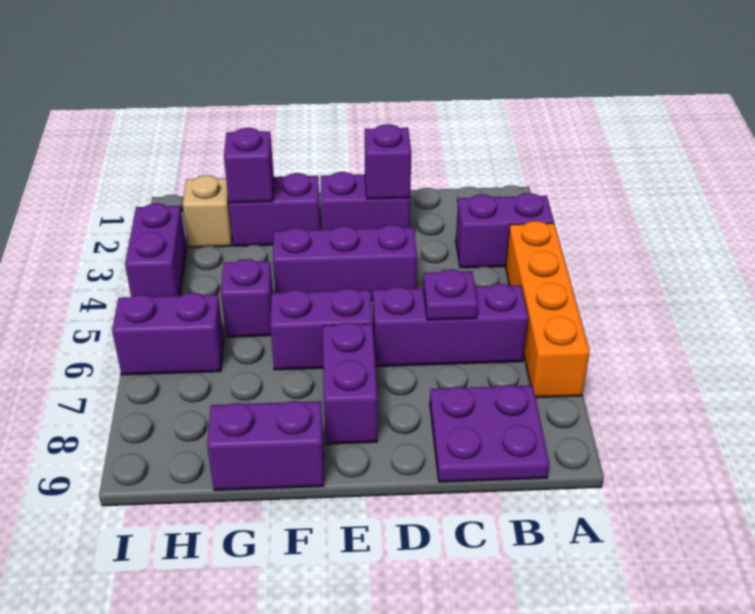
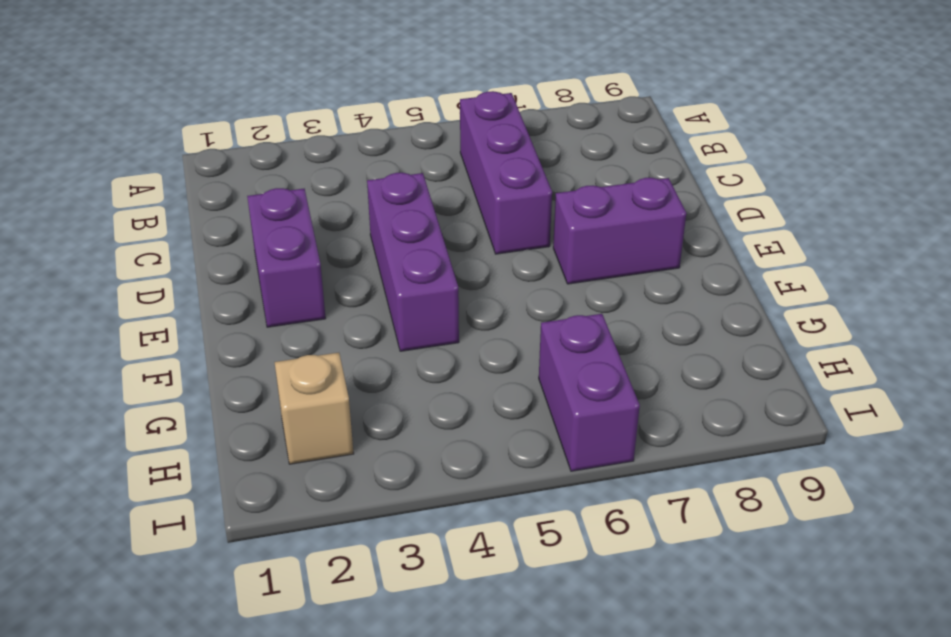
none -> purple 1x2 brick [456,193,554,268]
none -> orange 1x4 brick [506,221,590,398]
none -> purple 2x2 plate [430,385,549,482]

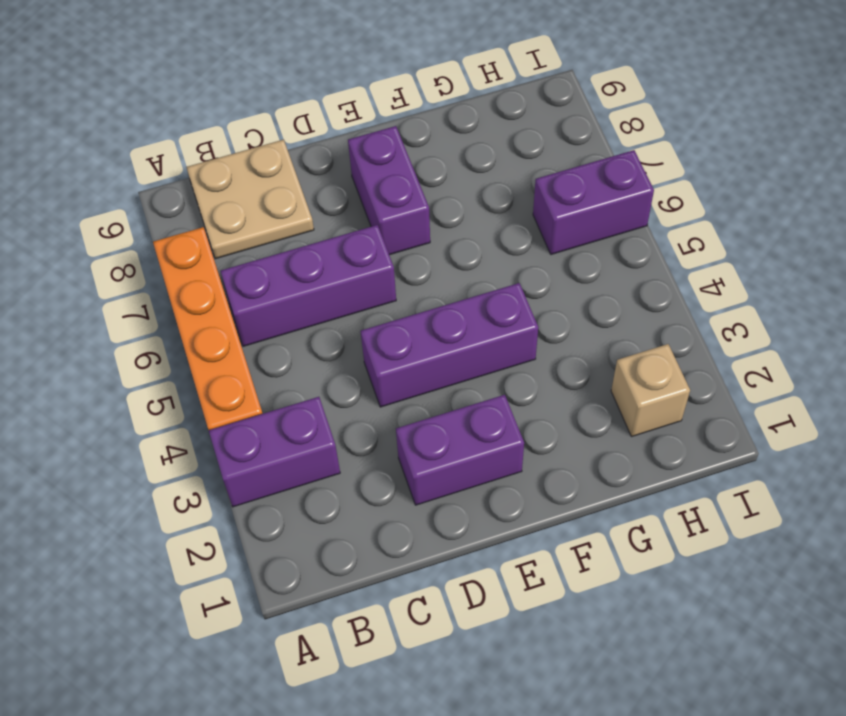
tan 2x2 plate [187,140,314,259] -> purple 2x2 plate [430,385,549,482]
none -> purple 1x2 brick [270,288,373,370]
none -> purple 1x2 brick [229,173,320,246]
none -> purple 1x2 brick [207,401,324,490]

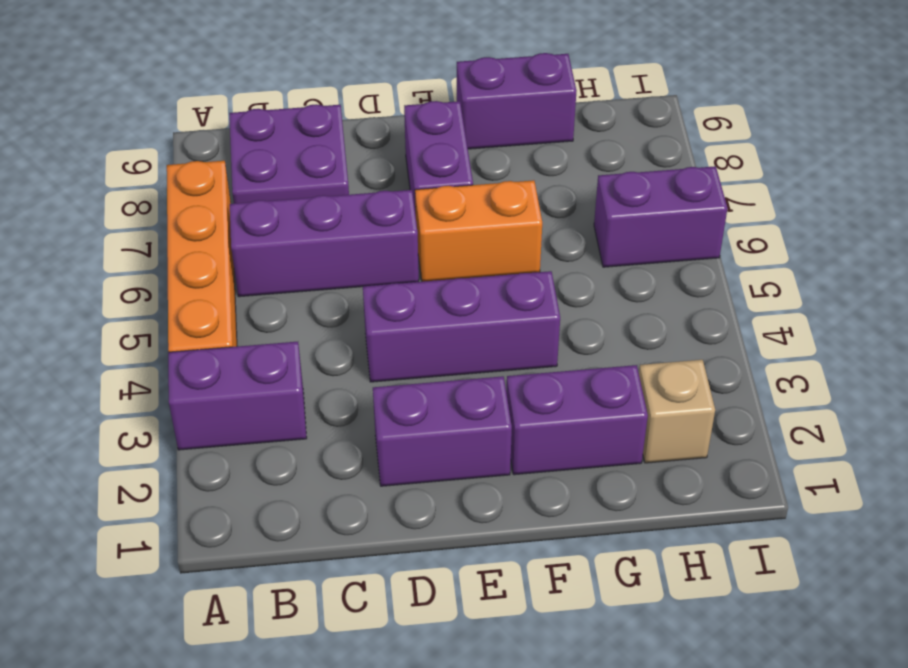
orange 1x2 brick [415,180,542,282] -> purple 1x2 brick [270,288,373,370]
none -> purple 1x1 brick [221,259,273,337]
none -> purple 1x2 brick [125,203,186,297]
none -> purple 1x1 plate [423,269,478,320]

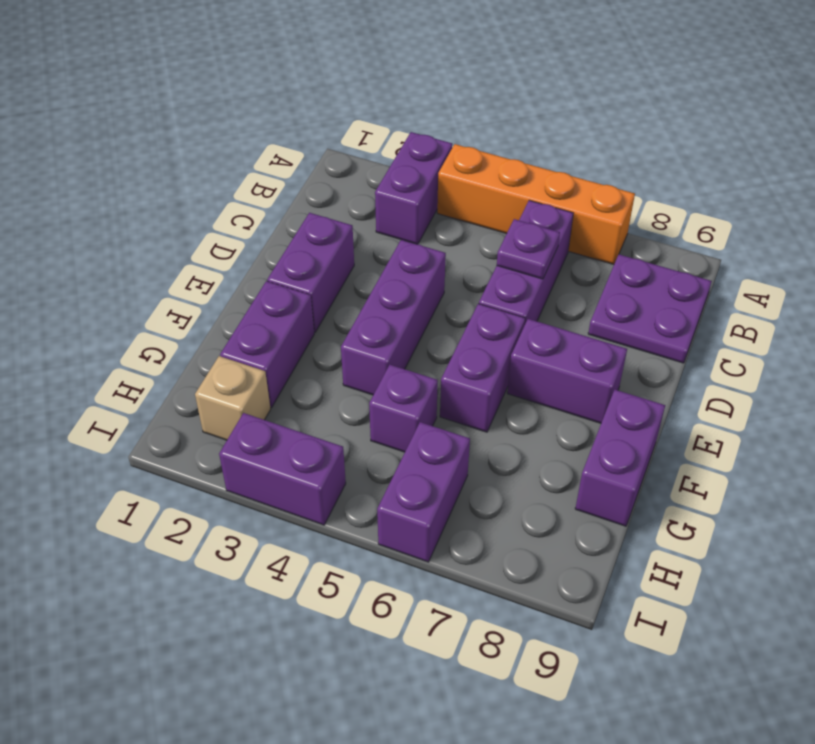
none -> purple 1x1 brick [365,124,411,199]
none -> purple 1x1 brick [224,128,274,203]

